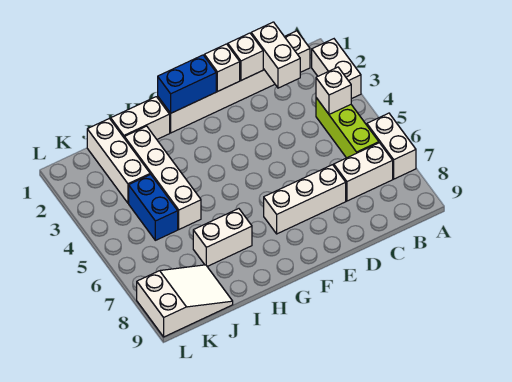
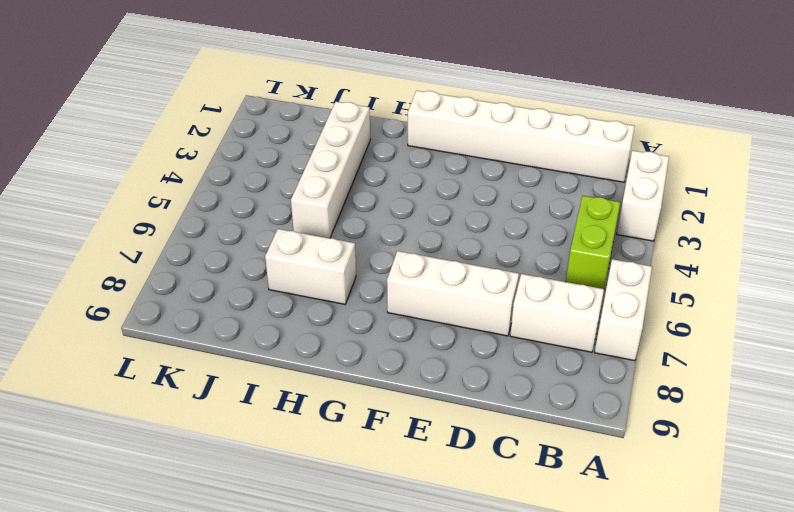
lime 1x2 brick [566,196,620,289] -> lime 1x3 brick [316,98,379,158]
none -> white 1x2 brick [111,97,170,139]
none -> white 1x3 brick [87,119,150,203]
none -> blue 1x2 brick [129,174,178,240]

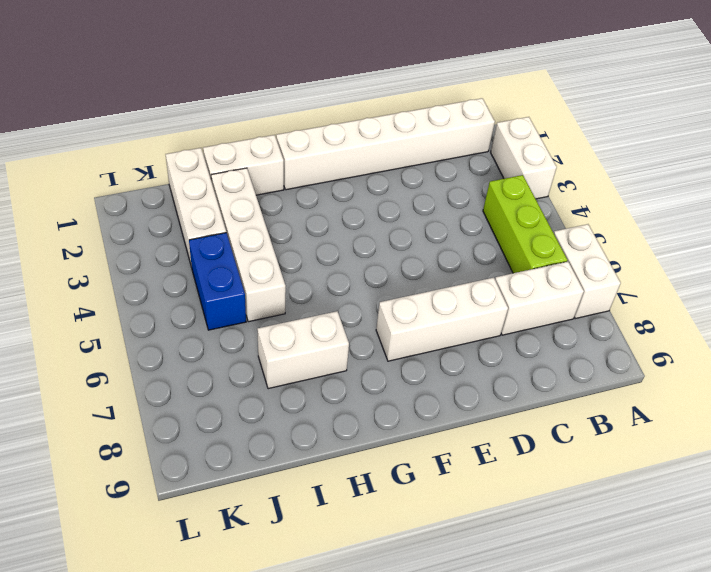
none -> white 2x3 slope [137,265,233,337]
none -> white 1x1 brick [316,67,351,114]
none -> white 1x2 brick [251,22,300,88]

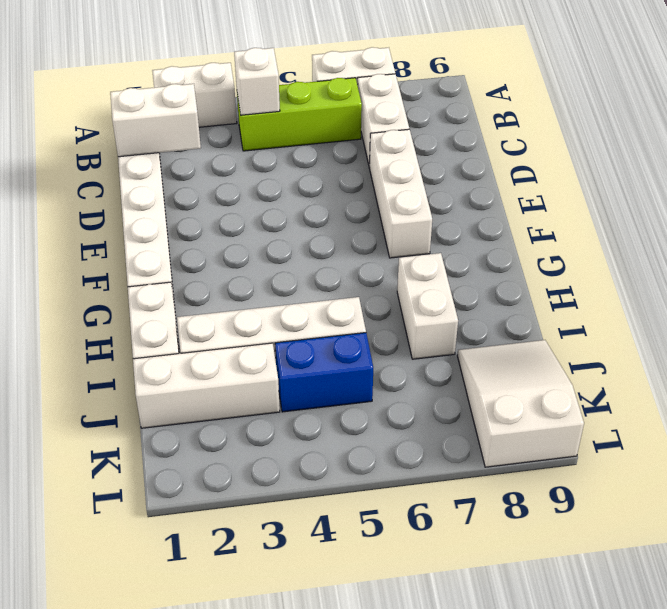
none -> white 1x1 brick [228,33,263,80]
none -> white 1x1 brick [204,44,240,91]
none -> blue 1x2 brick [158,55,216,113]

